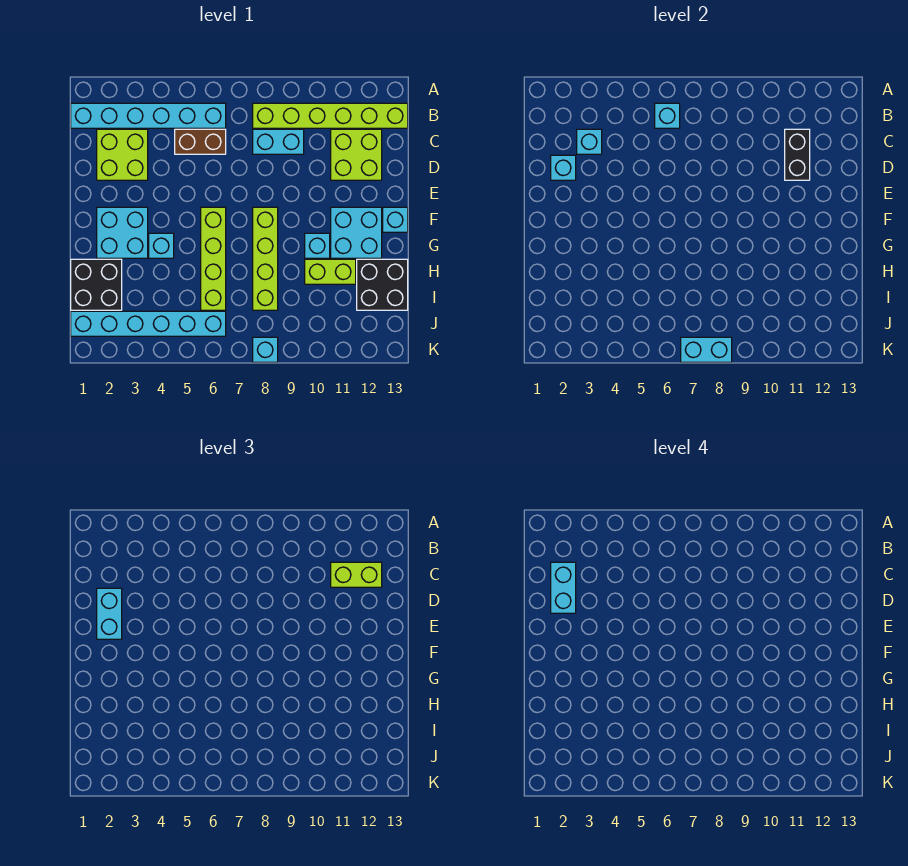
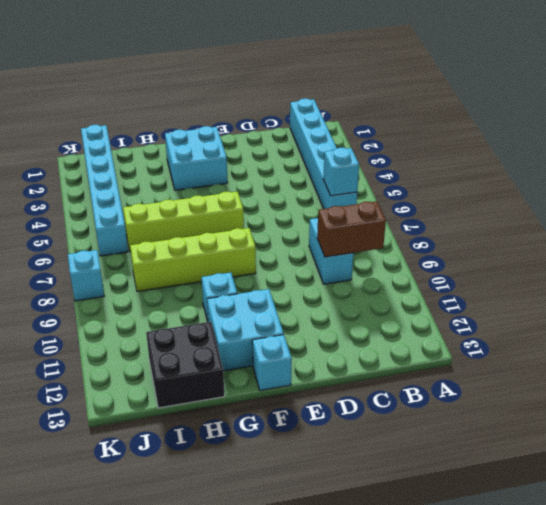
brown 1x2 brick [317,201,386,257] -> brown 1x2 brick turned to [175,129,226,154]
none -> lime 1x6 brick [253,103,408,128]
none -> lime 2x2 brick [97,129,148,180]
none -> lime 2x2 brick [331,129,382,180]

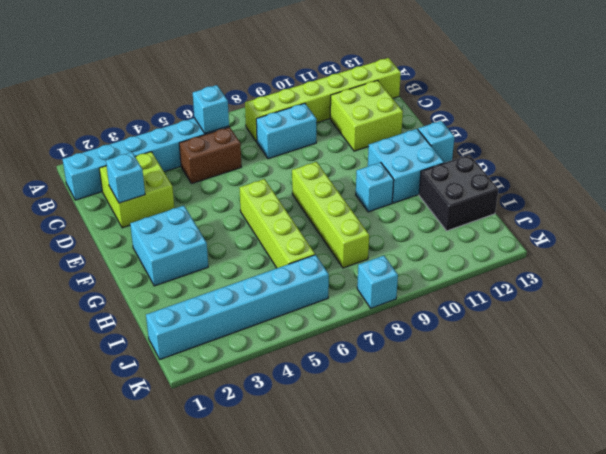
none -> cyan 1x1 brick [149,233,174,258]
none -> black 2x2 brick [71,259,122,310]
none -> lime 1x2 brick [305,259,356,284]

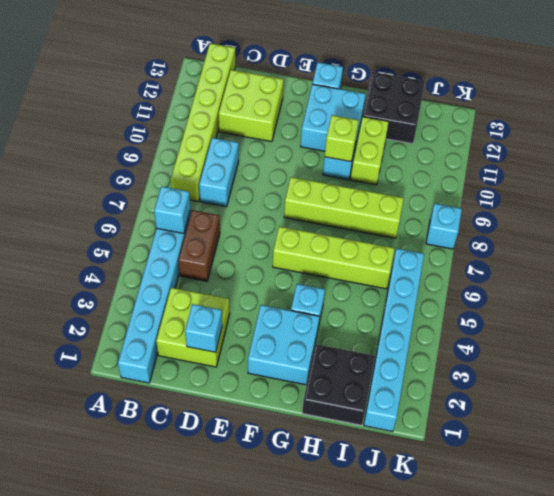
lime 1x1 brick [325,115,359,162] -> none
none -> cyan 1x1 brick [577,129,602,154]
none -> black 1x2 brick [785,129,810,180]
none -> cyan 1x2 brick [681,337,732,362]

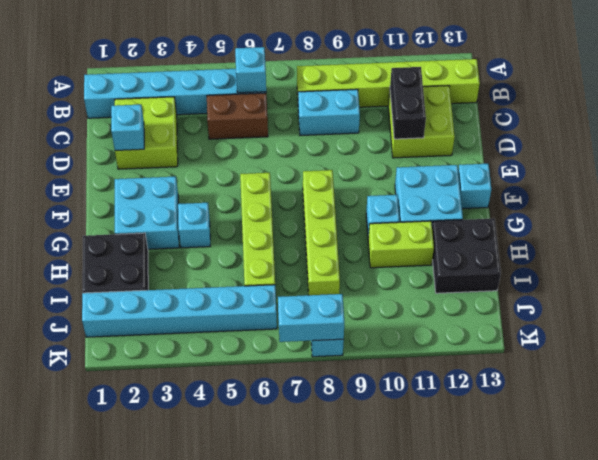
none -> cyan 1x1 brick [577,129,602,154]
none -> lime 1x2 brick [331,562,382,587]
none -> cyan 1x2 brick [97,588,122,639]

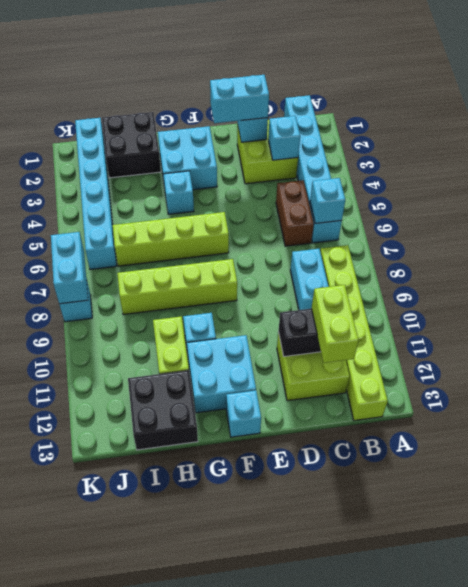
none -> cyan 1x2 brick [551,562,576,613]

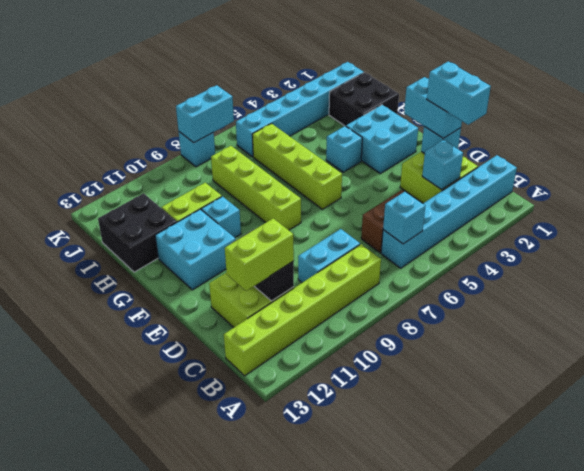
none -> cyan 1x1 brick [383,207,408,232]

